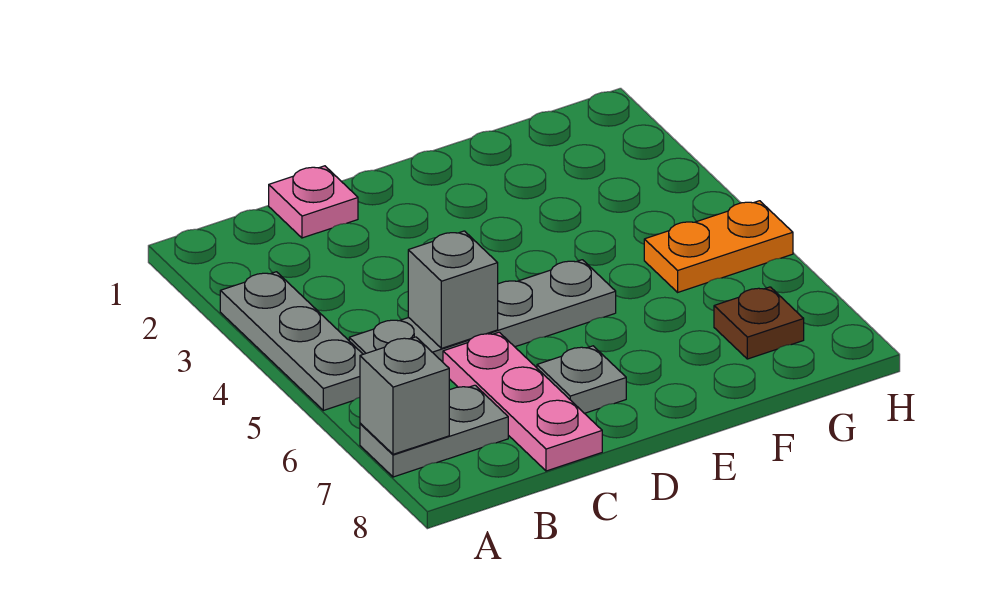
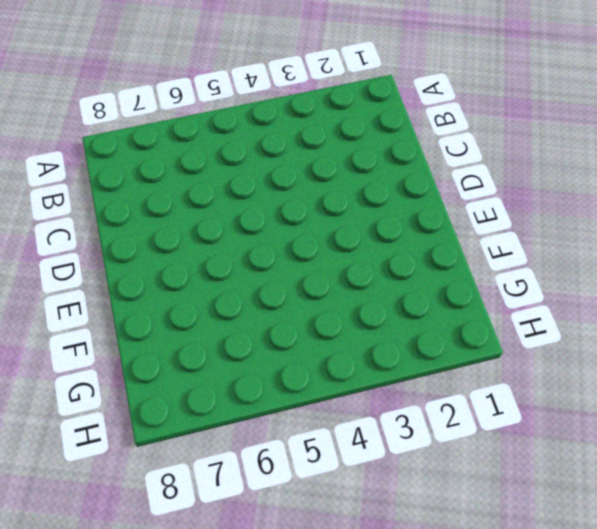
none -> grey 1x3 plate [220,272,363,410]
none -> grey 1x2 plate [360,385,508,477]

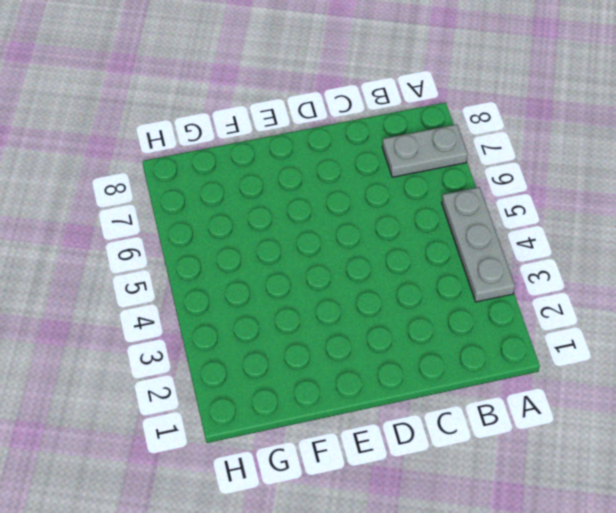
none -> grey 1x4 plate [349,260,616,362]
none -> pink 1x1 plate [269,166,358,238]

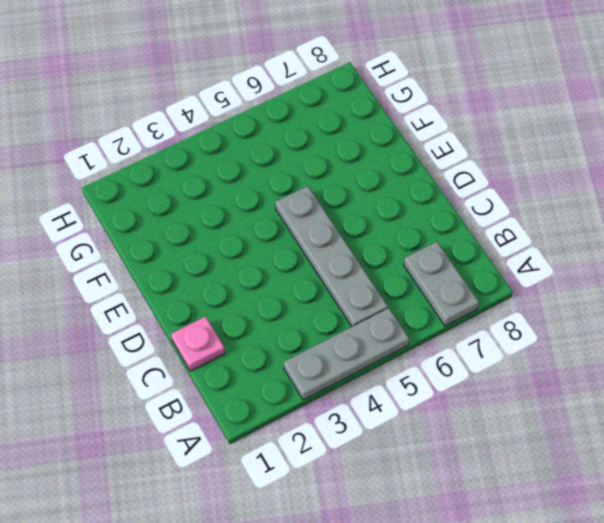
none -> pink 1x3 plate [443,332,602,471]
none -> grey 1x1 plate [537,346,626,413]

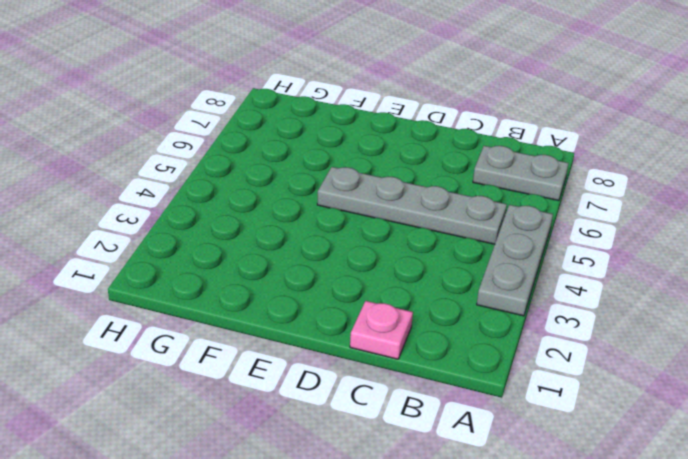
none -> pink 1x3 plate [443,332,602,471]
none -> grey 1x1 plate [537,346,626,413]

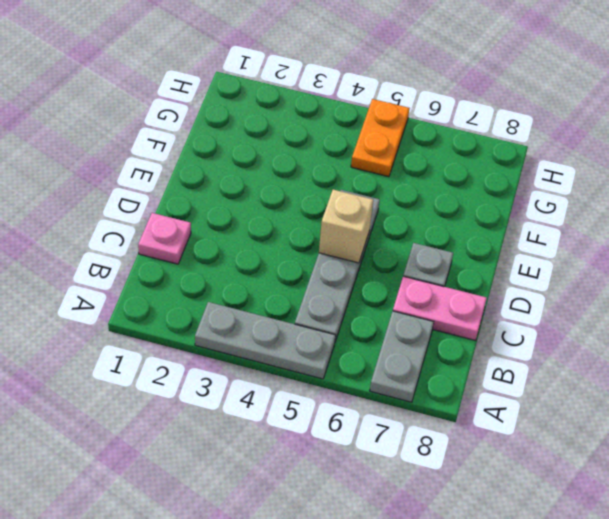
pink 1x2 plate [393,276,487,341] -> pink 1x3 plate [443,332,602,471]
tan 1x1 brick [319,190,373,263] -> none
none -> brown 1x1 plate [714,287,804,359]
none -> grey 1x1 brick [360,337,449,454]

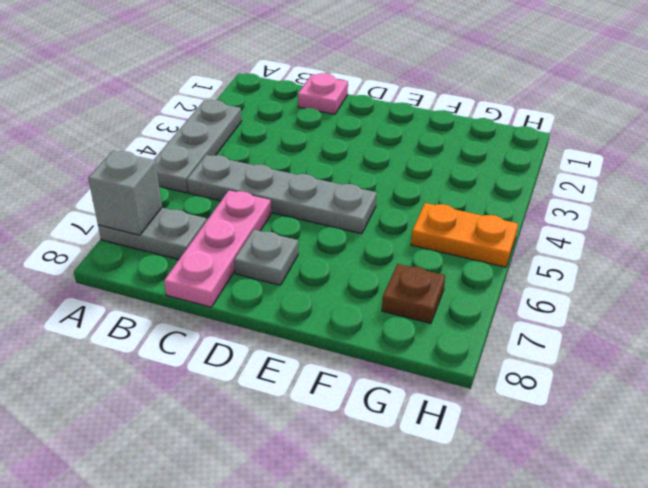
none -> grey 1x1 brick [408,231,498,348]

